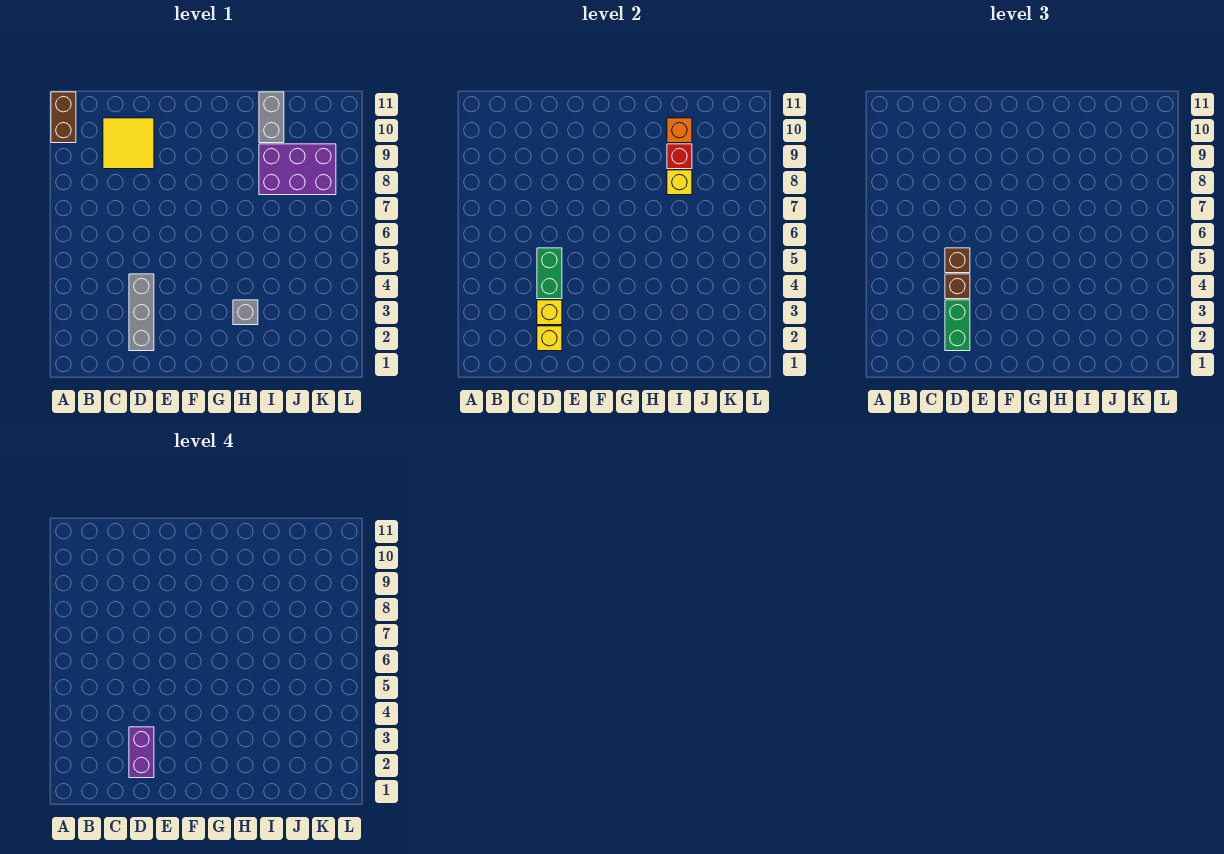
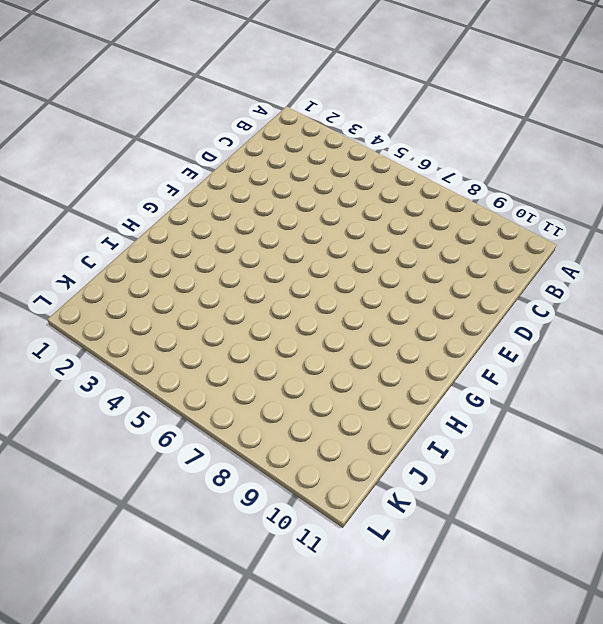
none -> brown 1x2 brick [51,92,76,143]
none -> yellow 2x2 tile [103,118,154,169]
none -> grey 1x3 brick [129,274,154,351]

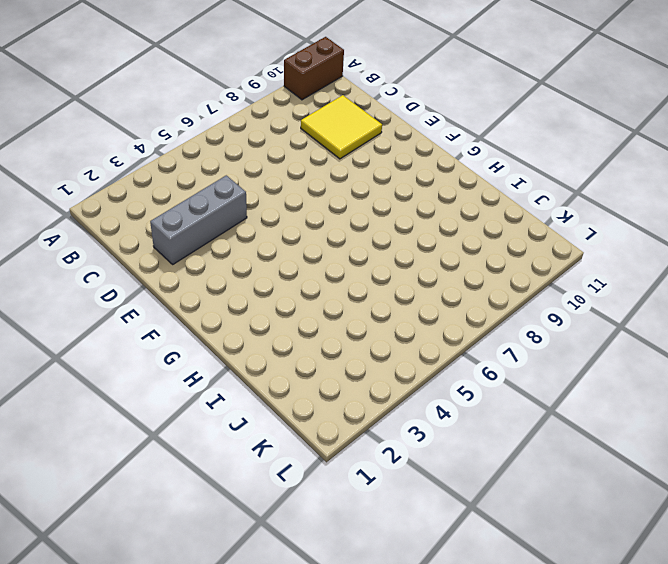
none -> grey 1x1 brick [233,300,258,325]
none -> purple 2x3 brick [259,144,336,195]
none -> grey 1x2 brick [259,92,284,143]

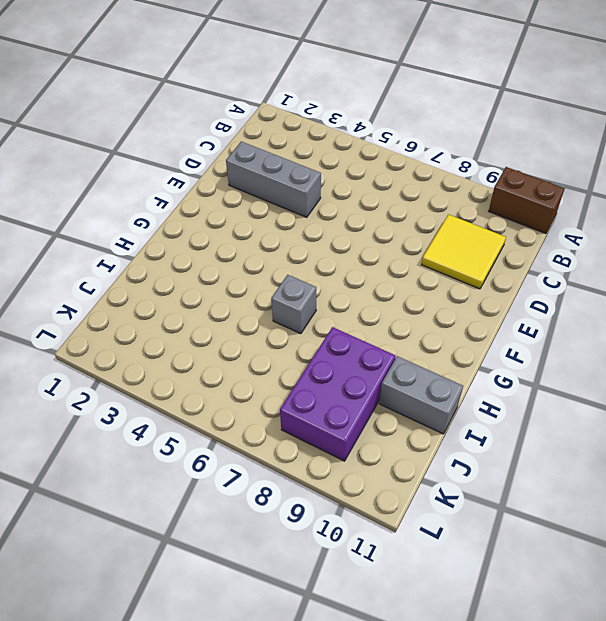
grey 1x1 brick [271,275,316,334] -> grey 1x1 brick moved to [233,300,258,325]
none -> yellow 1x1 brick [537,326,562,351]
none -> yellow 1x1 brick [537,300,562,325]
none -> green 1x2 brick [537,248,562,299]

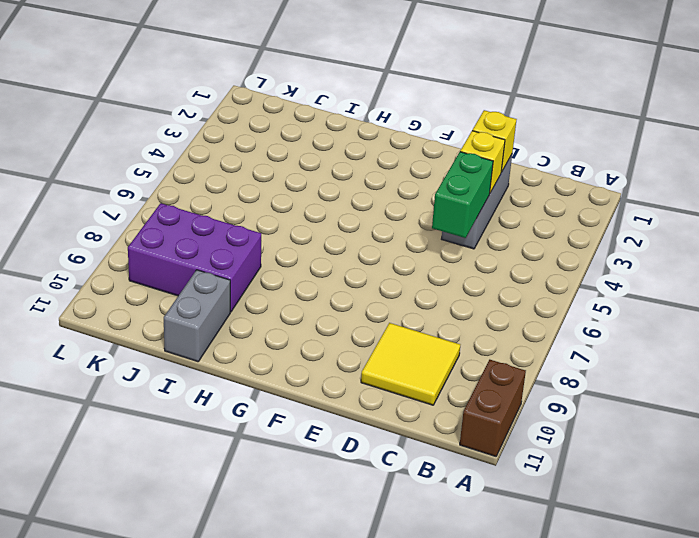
none -> grey 1x1 brick [233,300,258,325]
none -> yellow 1x1 brick [667,170,692,195]
none -> red 1x1 brick [667,144,692,169]

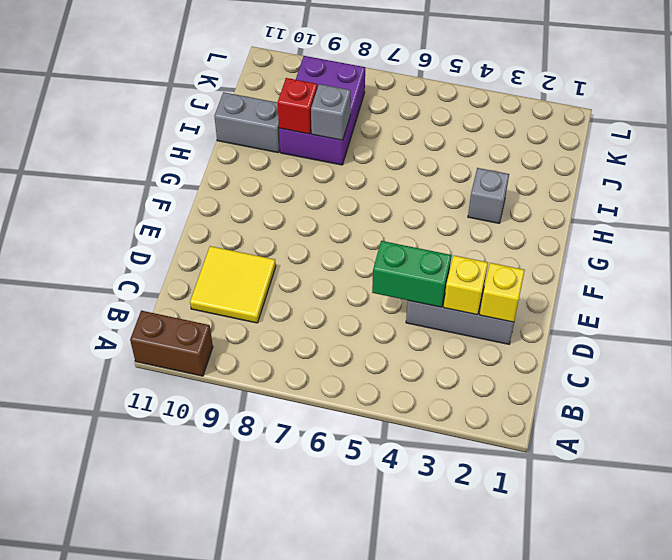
grey 1x1 brick [311,84,351,140] -> yellow 1x1 brick [667,170,692,195]
none -> orange 1x1 brick [667,118,692,143]
none -> green 1x2 brick [945,300,970,351]
none -> brown 1x1 brick [945,274,970,299]

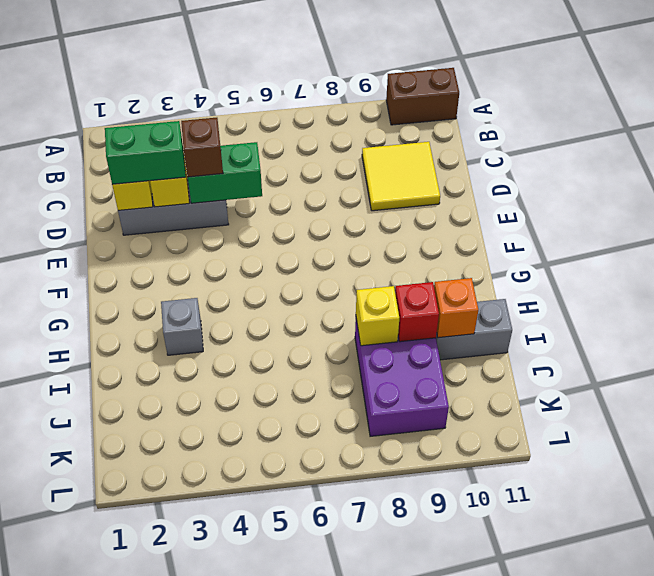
none -> brown 1x1 brick [945,248,970,273]
none -> purple 1x2 brick [129,727,154,778]

